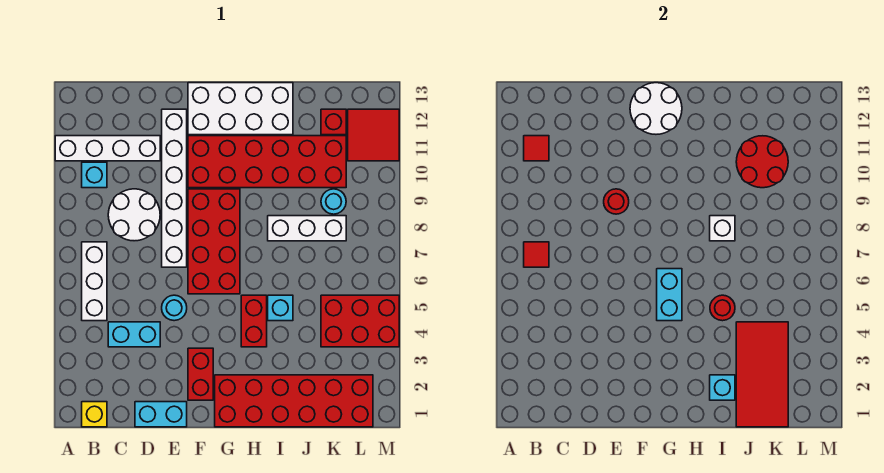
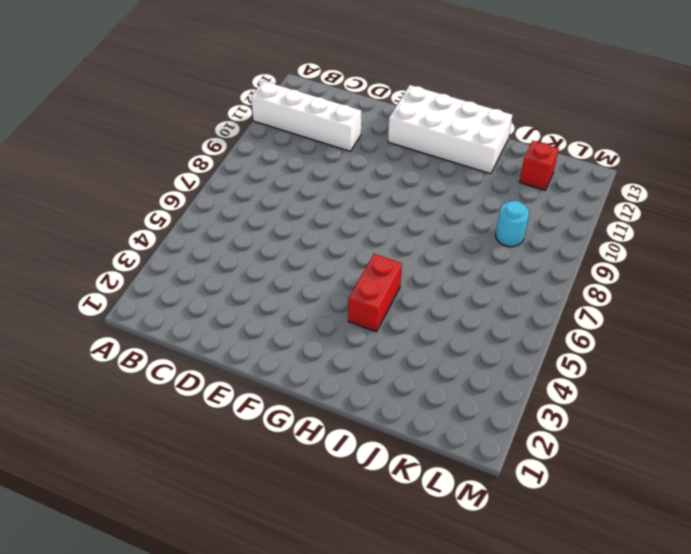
none -> yellow 1x1 brick [82,402,107,427]
none -> white 1x3 brick [82,242,107,321]
none -> cyan 1x1 brick [82,162,107,188]
none -> cyan 1x2 brick [108,322,160,347]

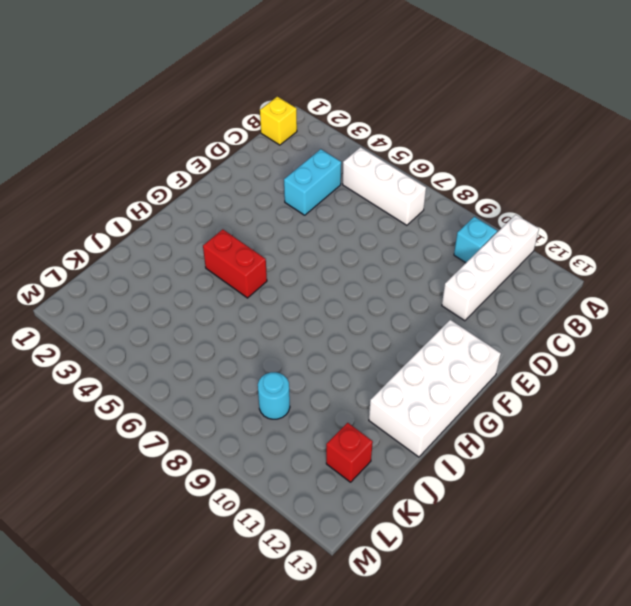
none -> white 2x2 round brick [108,189,160,241]
none -> cyan 1x2 brick [135,402,187,427]
none -> cyan 1x1 round brick [162,295,187,321]
none -> white 1x6 brick [162,109,187,267]

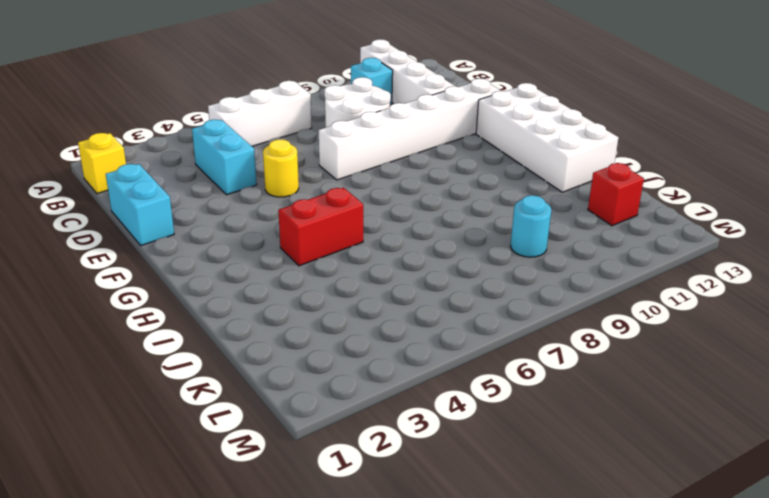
yellow 1x1 round brick [263,139,299,197] -> cyan 1x1 round brick [162,295,187,321]
none -> red 1x2 brick [188,348,213,400]
none -> red 2x4 brick [188,189,240,294]
none -> red 2x6 brick [188,136,346,188]
none -> red 2x6 brick [215,375,373,427]

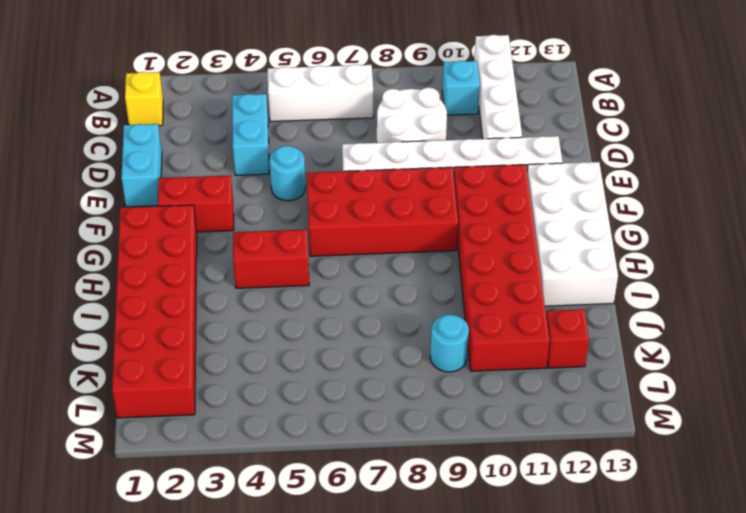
none -> cyan 1x1 brick [268,295,293,321]
none -> white 1x3 brick [268,216,346,241]
none -> red 2x3 brick [321,295,399,347]
none -> red 2x2 tile [348,109,399,161]

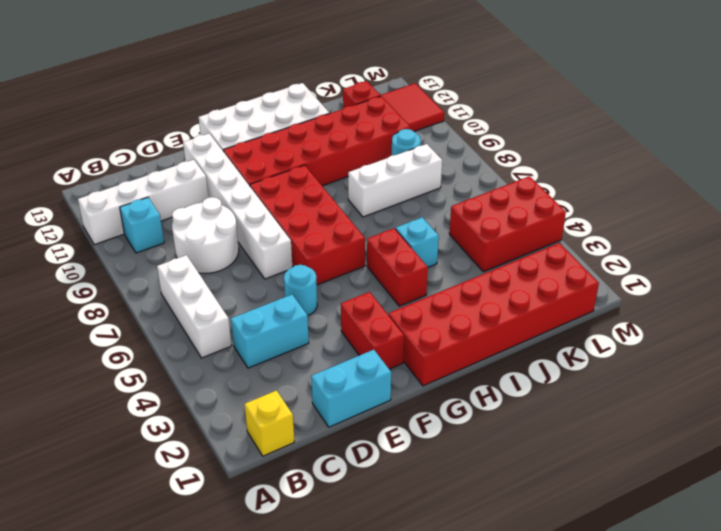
none -> red 1x1 tile [524,242,549,267]
none -> red 1x1 tile [524,136,549,161]
none -> red 1x1 round brick [604,189,629,214]
none -> white 2x2 round brick [630,83,682,134]

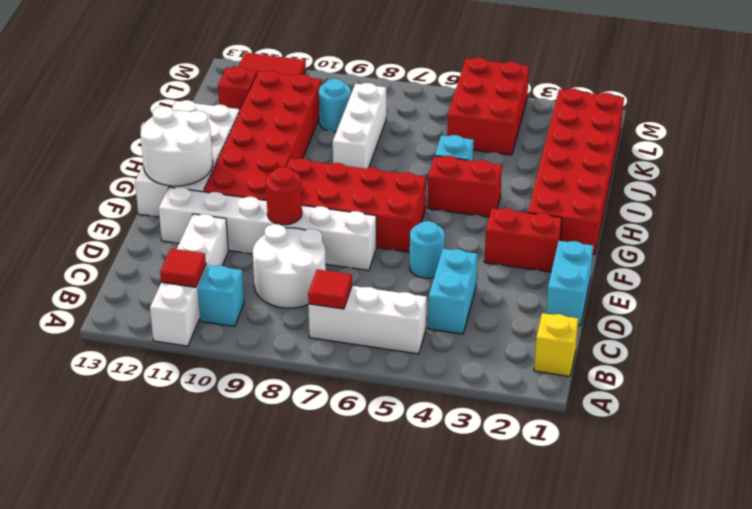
none -> cyan 1x2 brick [657,269,682,321]
none -> cyan 1x1 brick [710,375,735,400]
none -> red 1x1 round brick [710,295,735,321]
none -> white 1x1 brick [710,216,735,241]

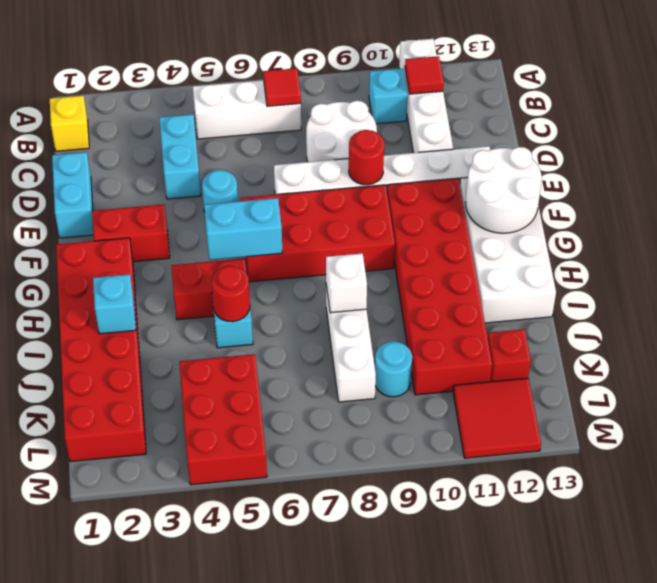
none -> red 2x4 tile [736,322,788,427]
none -> red 2x2 round brick [736,136,788,188]

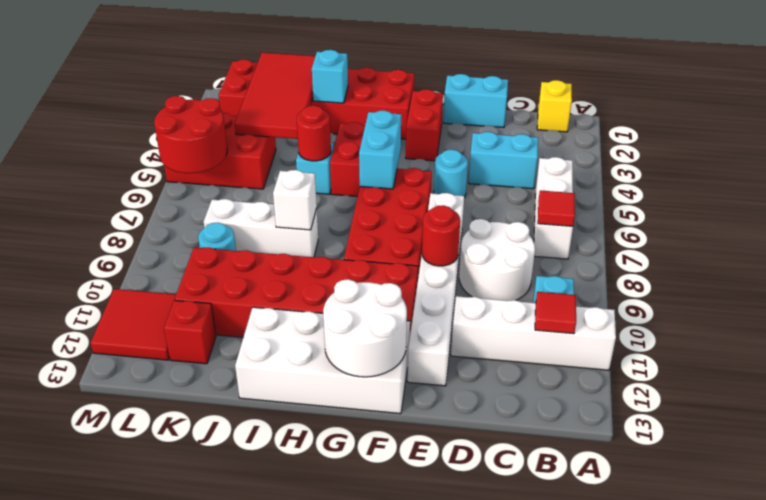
red 2x2 round brick [154,96,227,173] -> red 2x2 round brick moved to [736,136,788,188]

